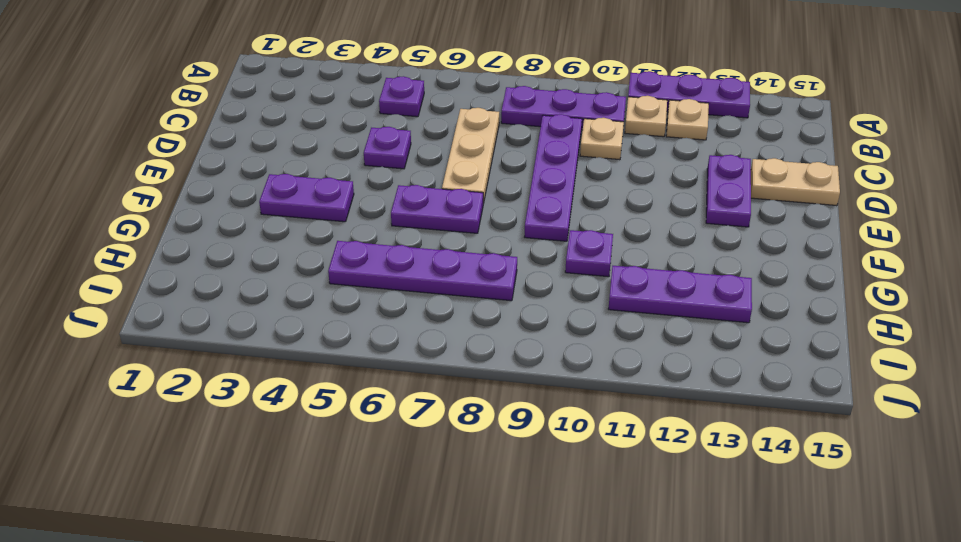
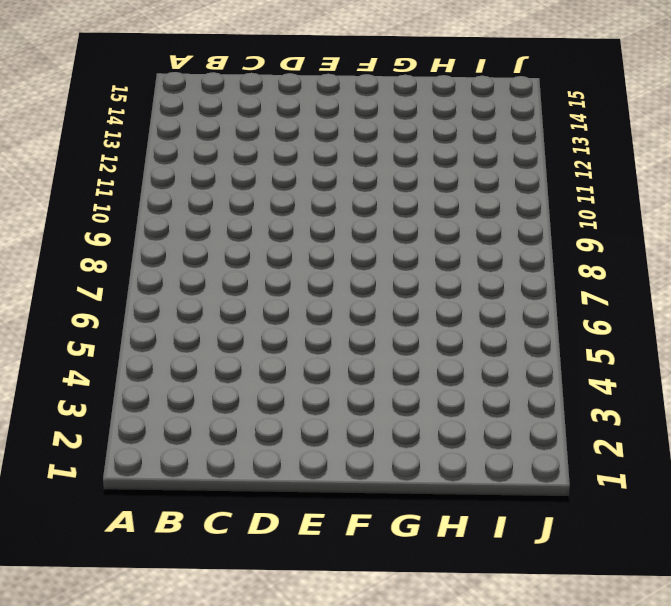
none -> purple 1x3 plate [628,71,750,118]
none -> purple 1x1 plate [379,76,424,117]
none -> purple 1x3 plate [501,86,626,130]

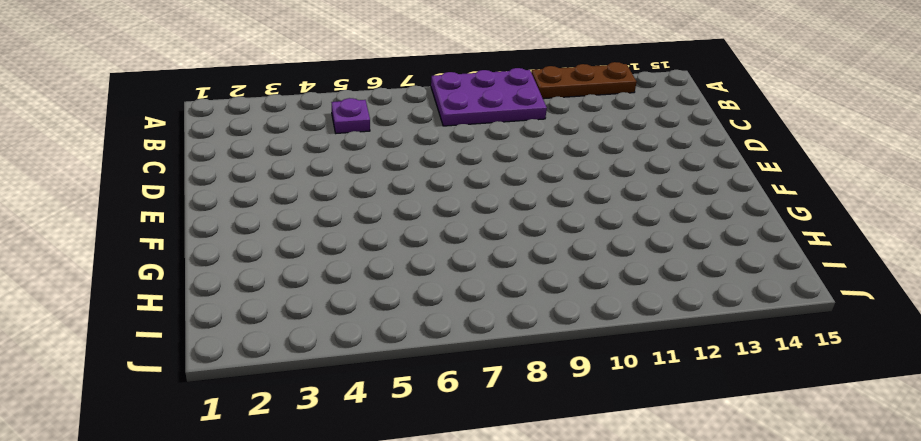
purple 2x3 plate [431,68,547,126] -> purple 1x3 plate [501,86,626,130]
brown 1x3 plate [531,62,637,99] -> purple 1x3 plate [628,71,750,118]
none -> tan 1x1 plate [625,96,667,137]
none -> tan 1x1 plate [666,99,709,140]
none -> tan 1x3 plate [442,108,499,204]

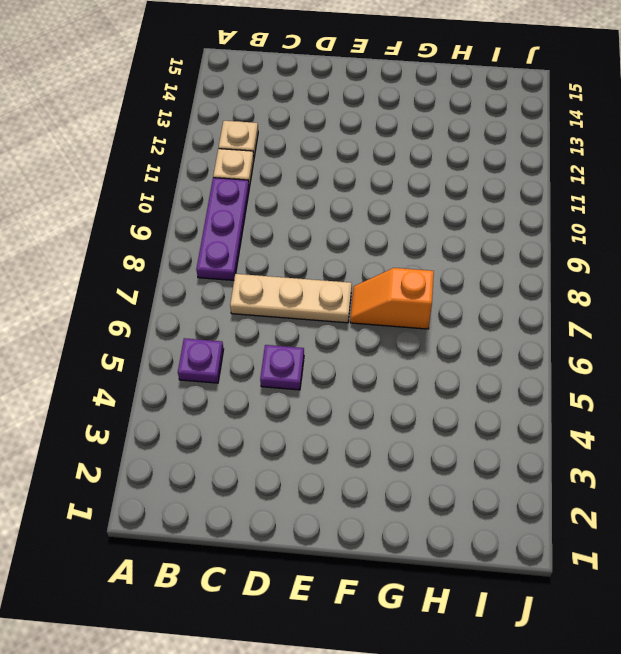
orange 1x2 slope [350,268,434,329] -> purple 1x2 plate [391,185,483,233]
none -> purple 1x3 plate [628,71,750,118]
none -> purple 1x4 plate [525,114,582,241]
none -> tan 1x1 plate [580,118,624,160]

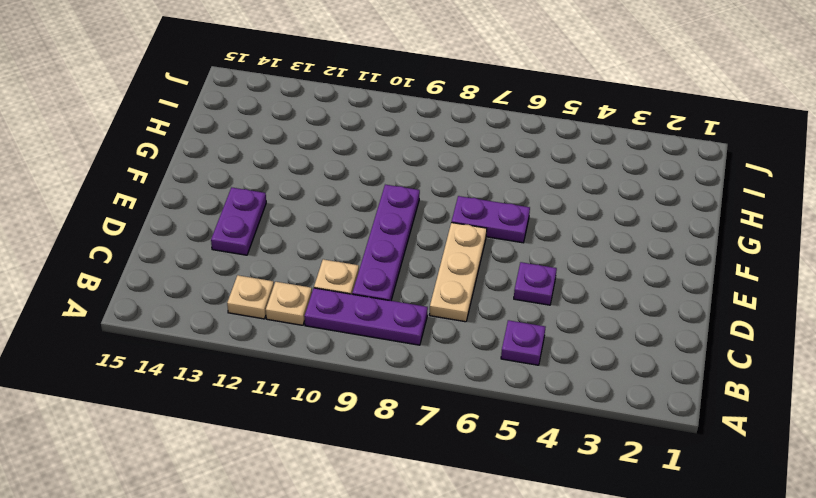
none -> purple 1x3 plate [628,71,750,118]
none -> tan 1x2 plate [751,158,840,206]
none -> purple 1x2 plate [259,174,354,222]

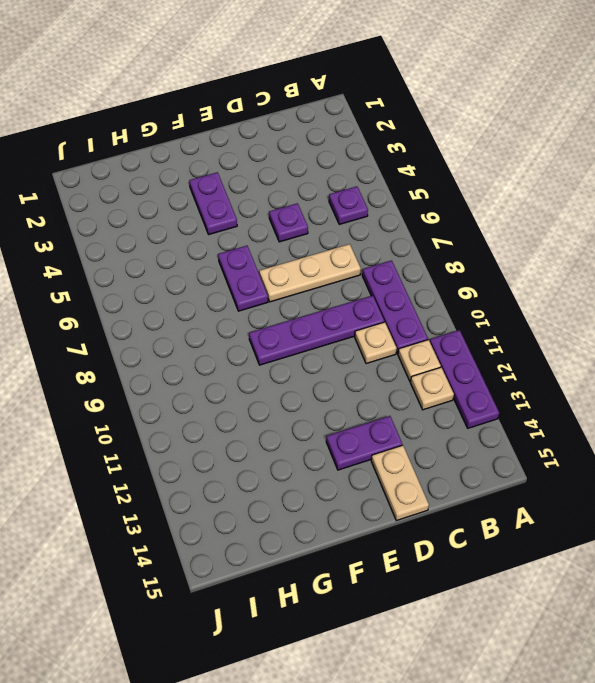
none -> purple 1x1 plate [565,230,613,277]
none -> purple 1x4 plate [328,241,517,301]
none -> purple 1x3 plate [608,266,752,323]

